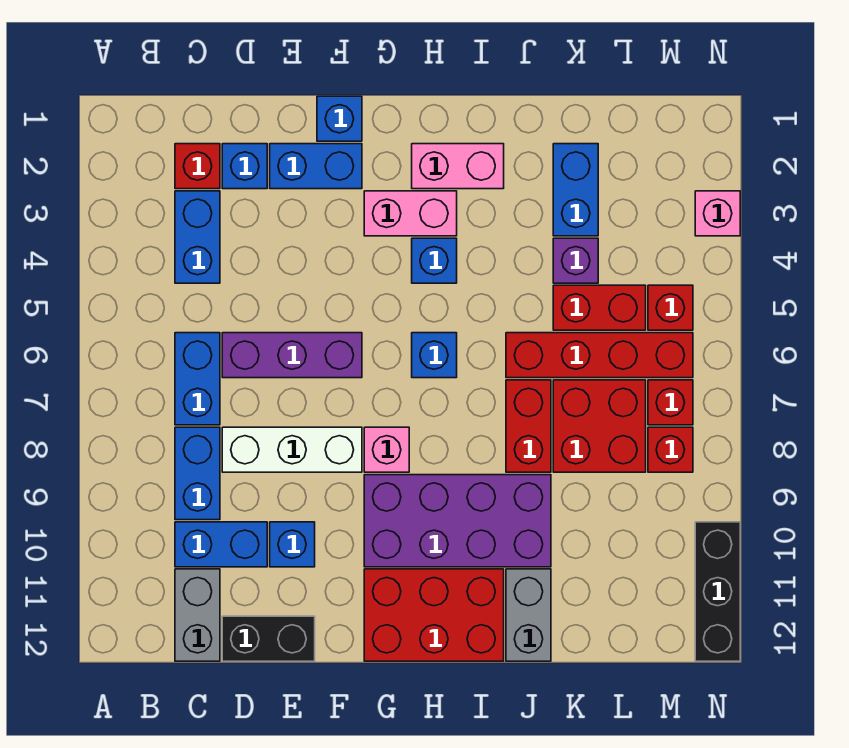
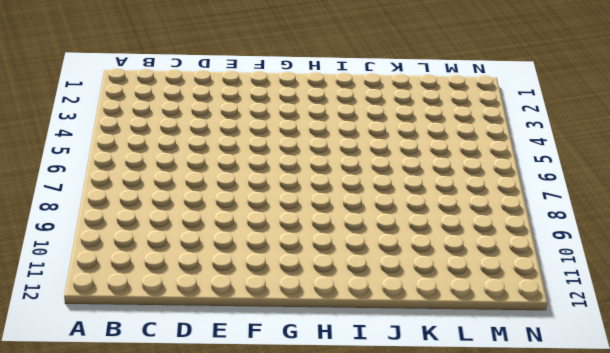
none -> red 1x1 brick [175,144,220,189]
none -> blue 1x2 brick [175,191,220,283]
none -> blue 1x2 brick [175,333,220,425]
none -> blue 1x2 brick [175,427,220,520]

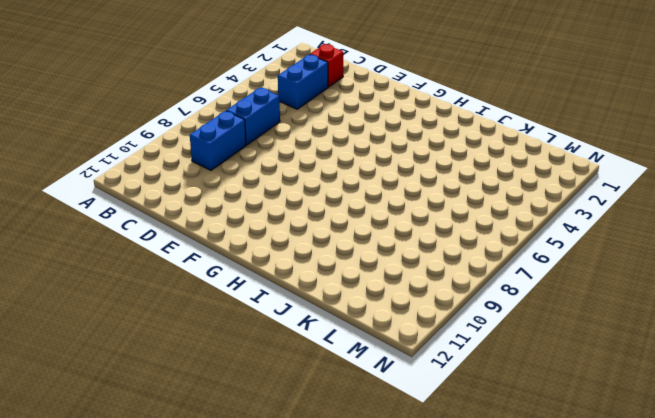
none -> blue 1x2 brick [175,522,267,567]
none -> grey 1x2 brick [175,569,220,661]
none -> blue 1x1 brick [222,144,267,189]
none -> purple 1x3 brick [222,333,362,378]

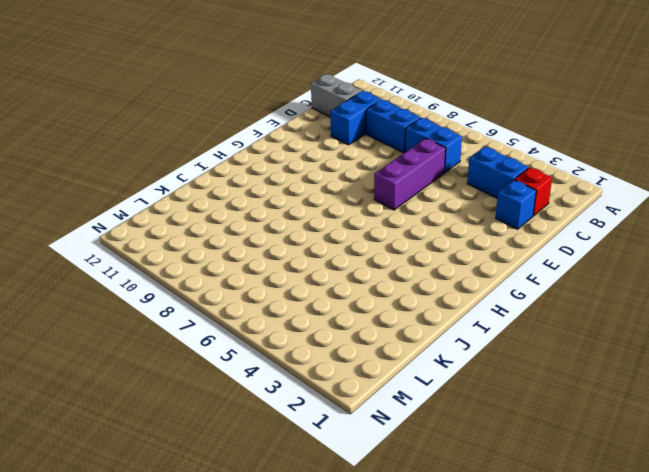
none -> white 1x3 brick [222,427,362,472]
none -> black 1x2 brick [222,616,315,661]
none -> blue 1x2 brick [270,144,362,189]
none -> blue 1x1 brick [270,522,315,567]

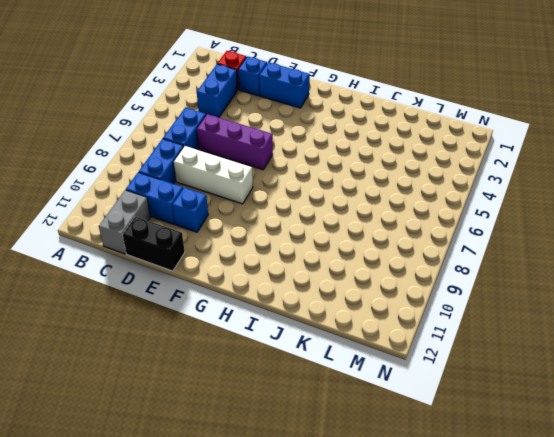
none -> blue 1x1 brick [317,96,362,141]
none -> pink 1x2 brick [364,191,457,236]
none -> pink 1x1 brick [364,427,409,472]
none -> purple 2x4 brick [364,475,551,567]

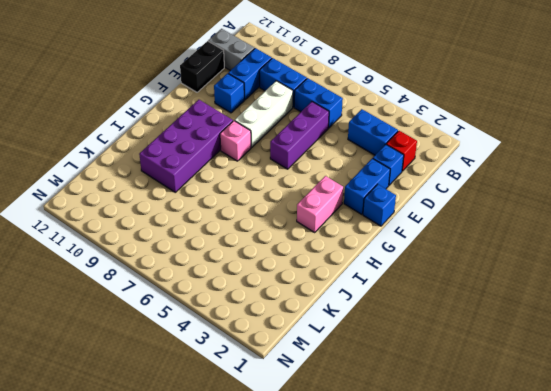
none -> red 2x3 brick [364,569,504,661]
none -> pink 1x2 brick [412,144,504,189]
none -> blue 1x1 brick [412,238,457,283]
none -> blue 1x1 brick [412,333,457,378]

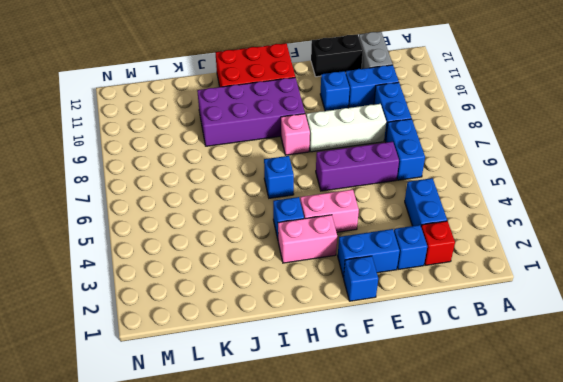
pink 1x2 brick [300,189,359,232] -> pink 1x2 brick moved to [412,144,504,189]
none -> red 1x4 brick [506,333,693,378]
none -> red 1x2 brick [506,380,551,472]
none -> grey 1x2 brick [506,569,551,661]
none -> blue 1x2 brick [553,144,598,236]

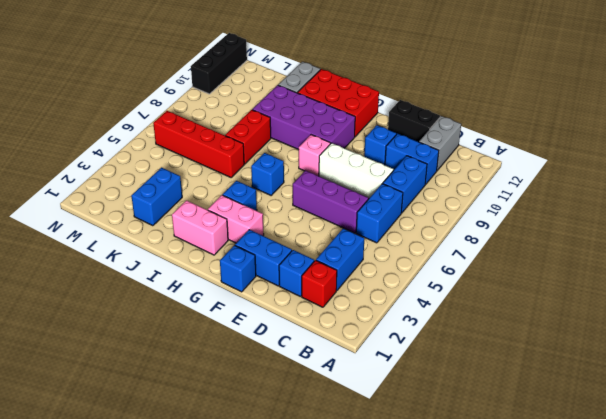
none -> purple 1x1 brick [553,238,598,283]
none -> red 1x2 brick [553,285,646,330]
none -> red 2x2 brick [553,380,646,472]
none -> red 1x1 brick [648,285,693,330]

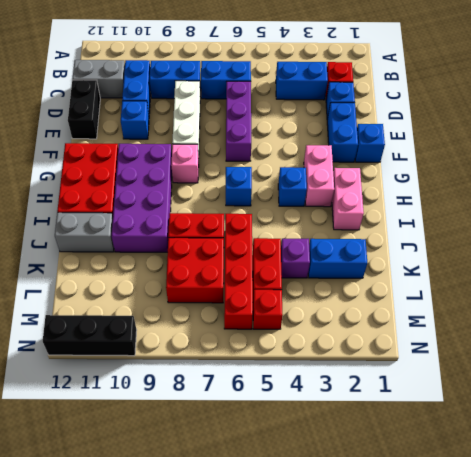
none -> red 1x1 brick [648,380,693,425]
none -> red 1x1 brick [648,427,693,472]
none -> pink 1x1 brick [695,191,740,236]

